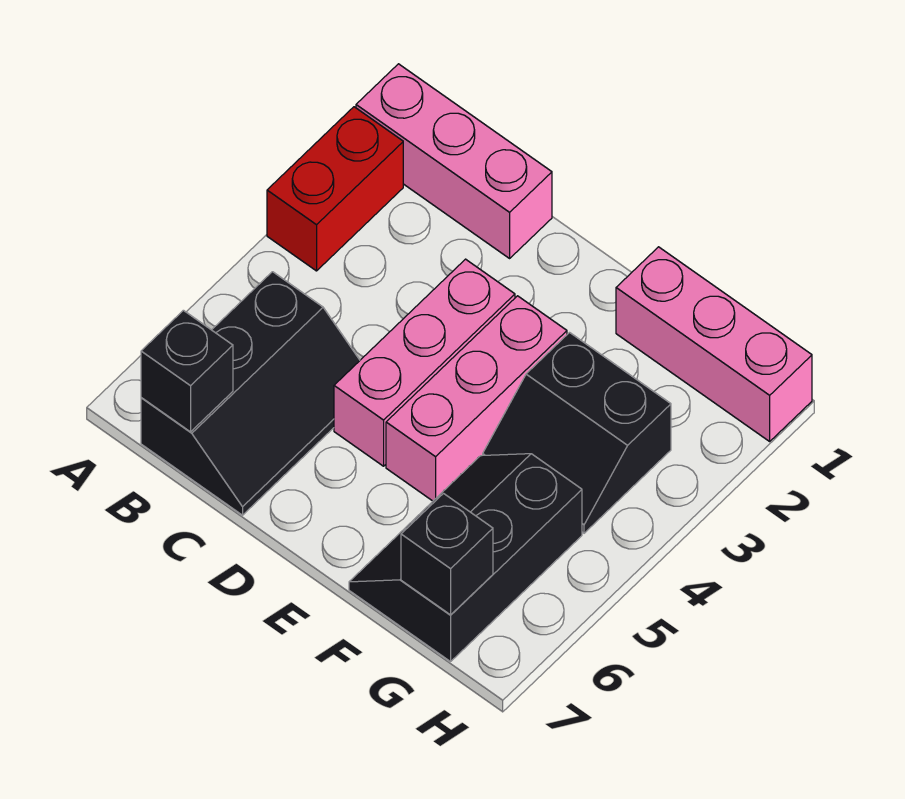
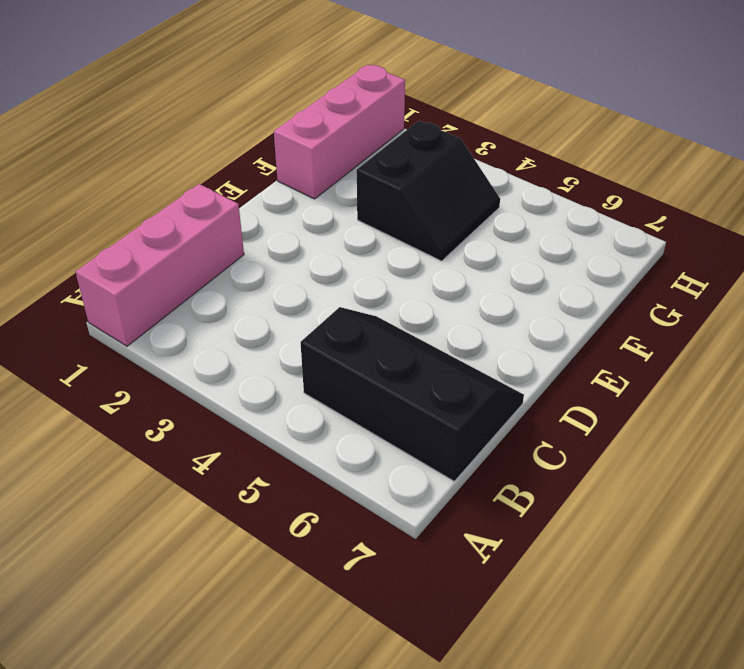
none -> red 1x2 brick [267,107,403,271]
none -> pink 1x3 brick [334,259,515,466]

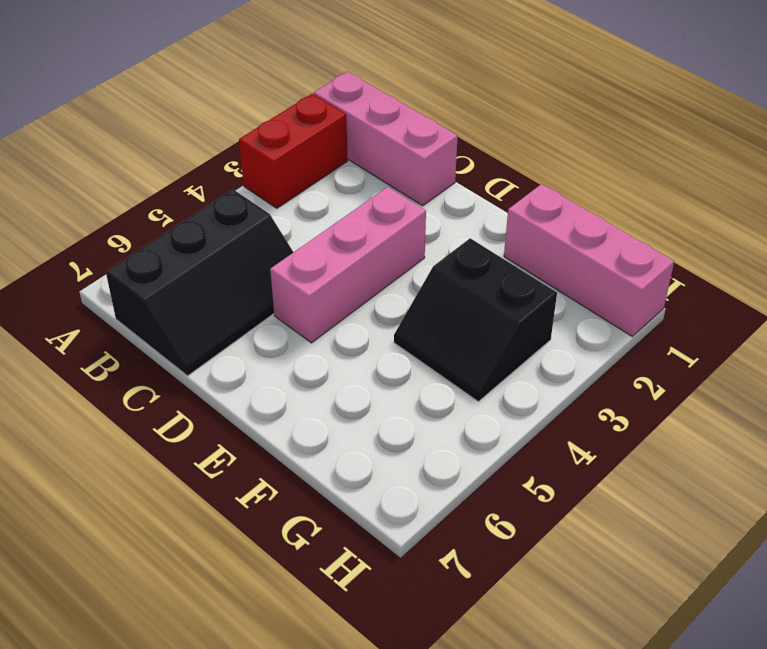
none -> pink 1x3 brick [386,296,567,501]
none -> black 2x3 slope [349,454,582,662]

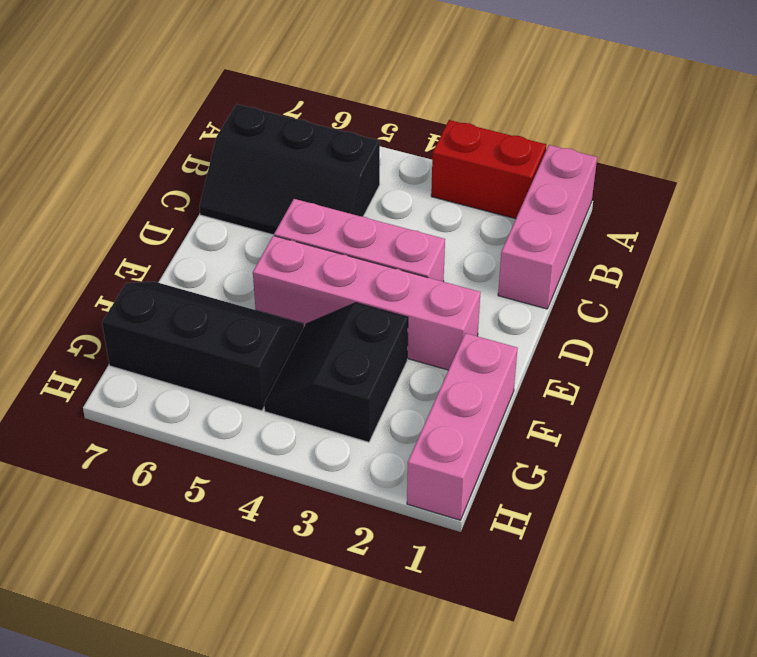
pink 1x4 brick [253,236,480,370] -> pink 1x3 brick [386,296,567,501]
none -> black 1x1 brick [141,310,233,432]
none -> black 1x1 brick [401,494,493,615]

